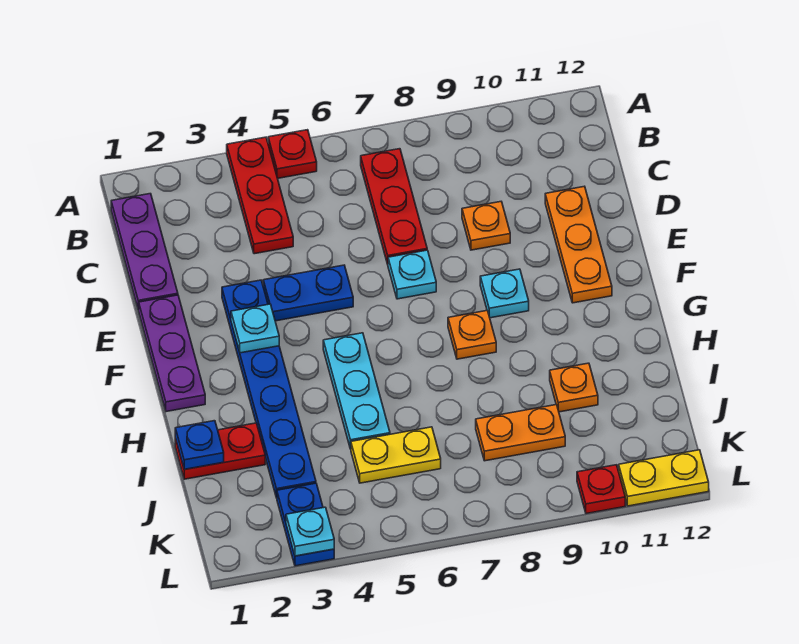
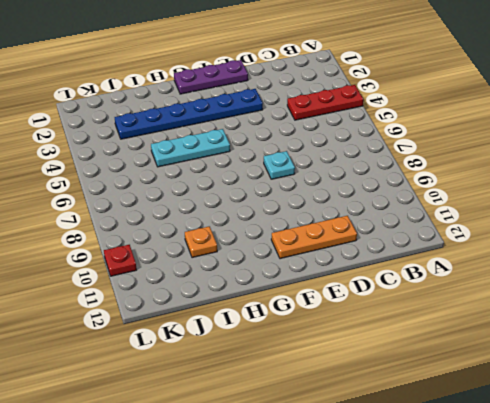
none -> red 1x1 plate [268,130,317,178]
none -> purple 1x3 plate [111,194,178,310]
none -> red 1x3 plate [361,149,427,264]

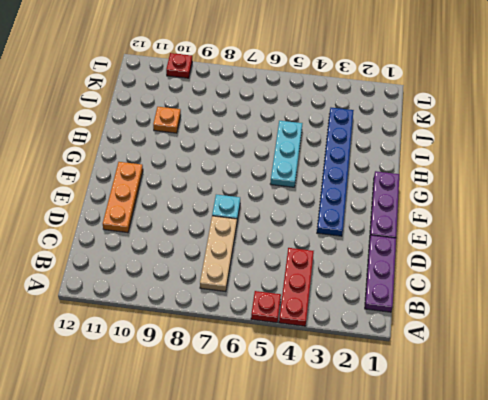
tan 1x3 plate [200,216,237,292] -> red 1x3 plate [361,149,427,264]
none -> orange 1x1 plate [462,202,510,250]
none -> blue 1x2 plate [263,265,353,321]
none -> cyan 1x1 plate [480,269,529,318]

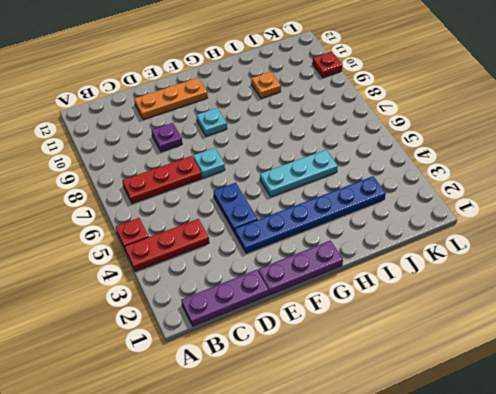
purple 1x1 plate [152,123,182,152] -> orange 1x1 plate [462,202,510,250]
none -> orange 1x1 plate [448,311,496,359]
none -> red 1x2 plate [175,423,265,479]
none -> yellow 1x2 plate [351,427,441,483]

